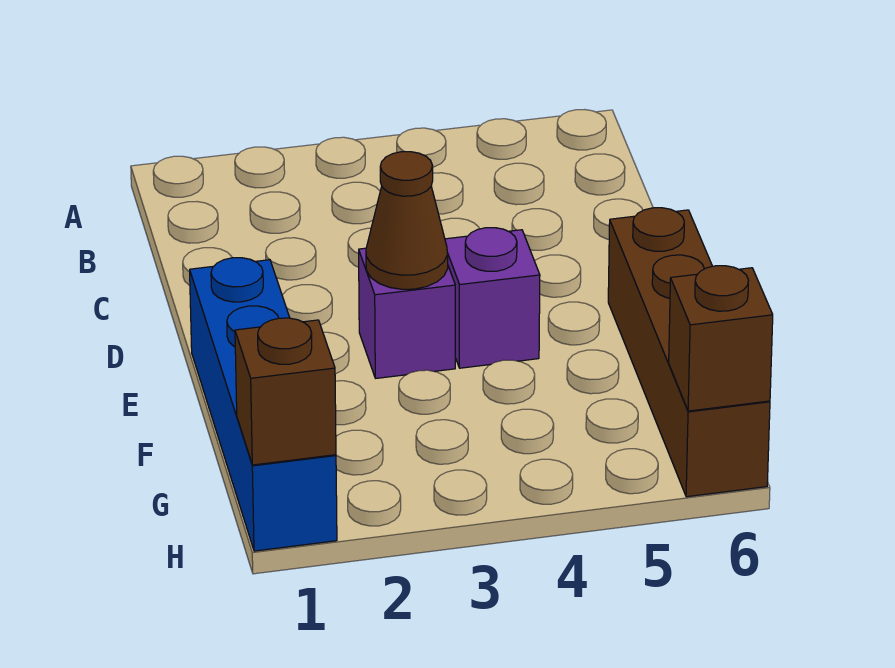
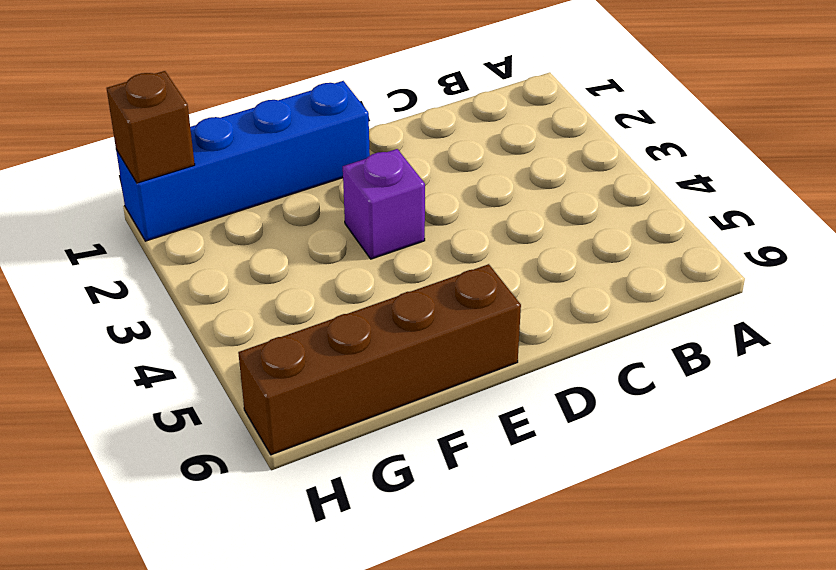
none -> purple 1x1 brick [445,228,540,368]
none -> brown 1x1 cone [366,152,448,289]

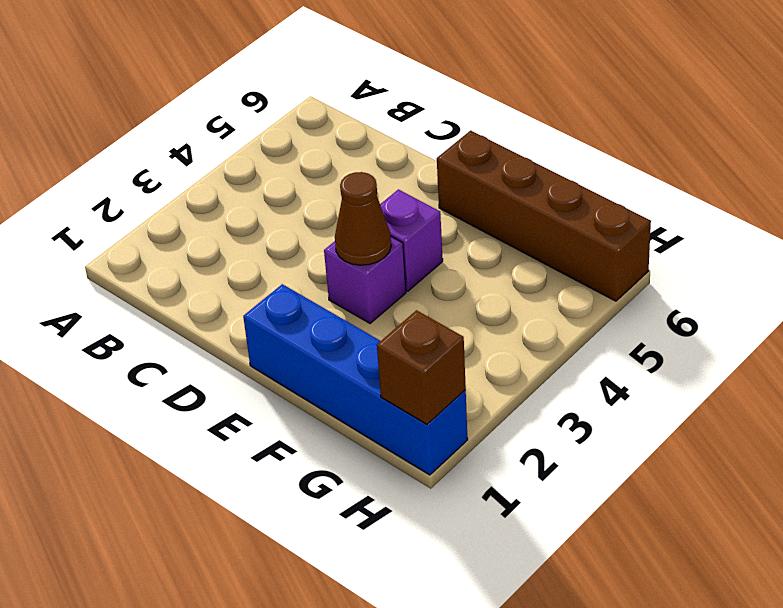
none -> brown 1x1 brick [669,266,773,411]

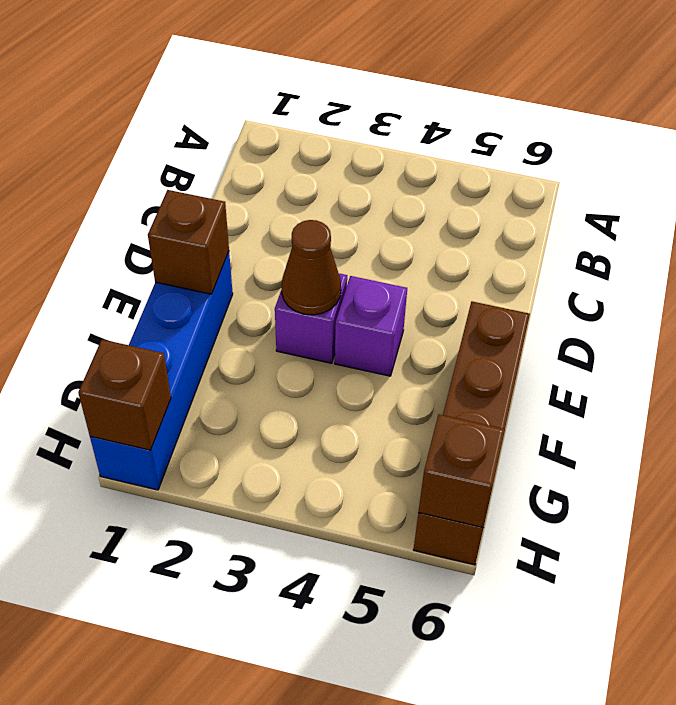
brown 1x1 brick [148,190,229,294] -> none

